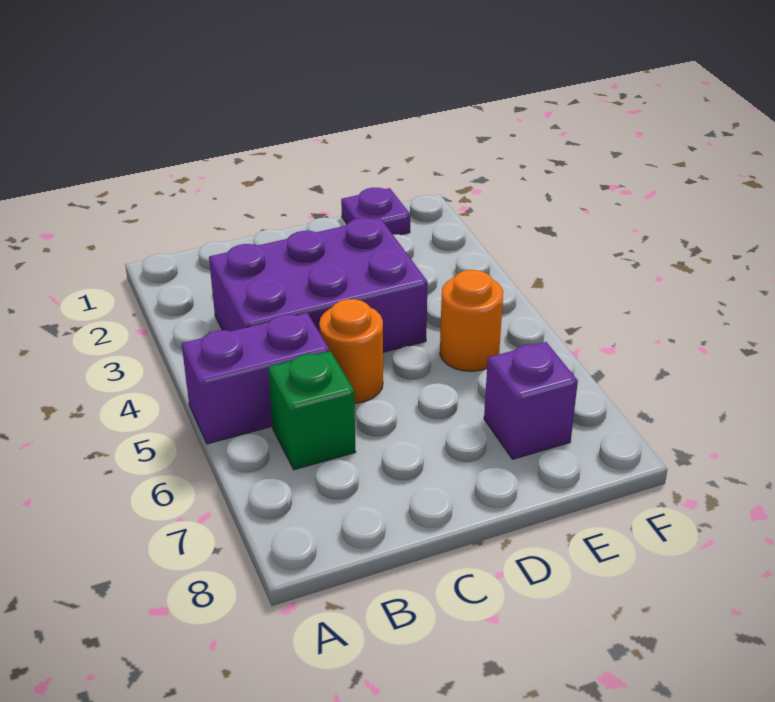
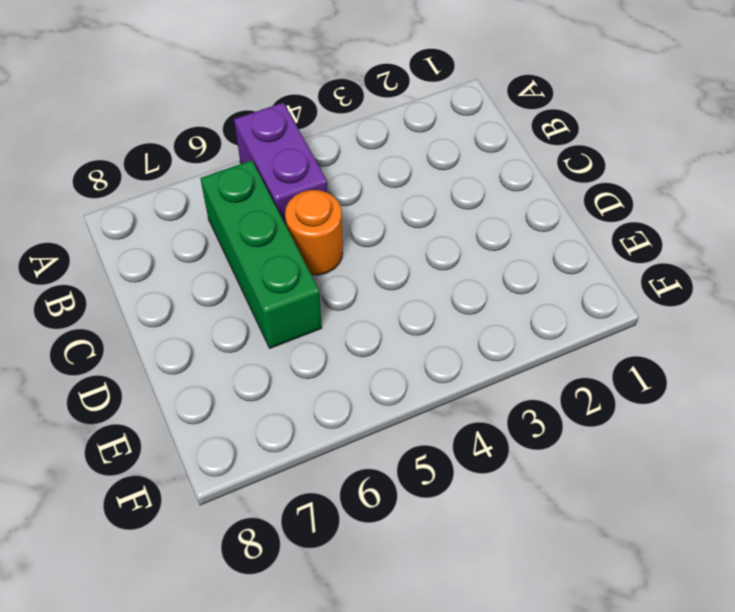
green 1x3 brick [200,160,322,348] -> green 1x1 brick [268,351,356,470]
none -> purple 2x3 brick [209,218,428,352]
none -> purple 1x1 plate [341,188,410,235]

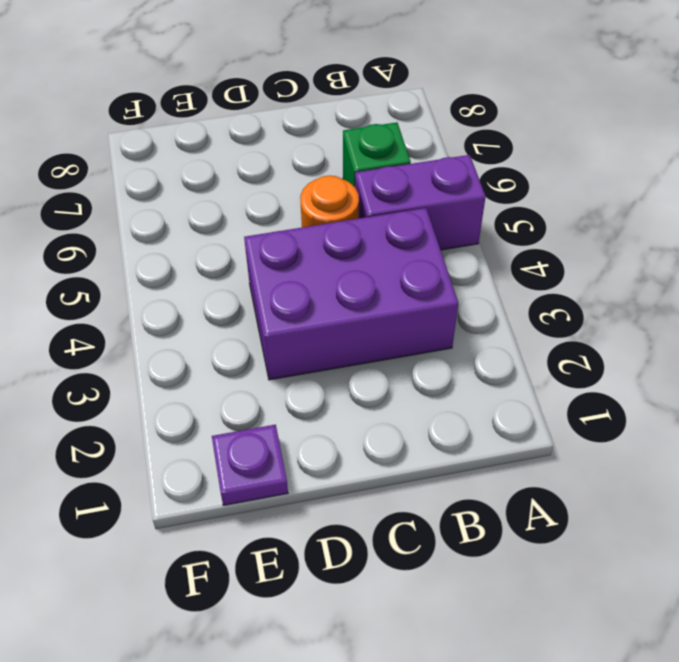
none -> orange 1x1 round brick [440,270,503,371]
none -> purple 1x1 brick [484,342,578,459]

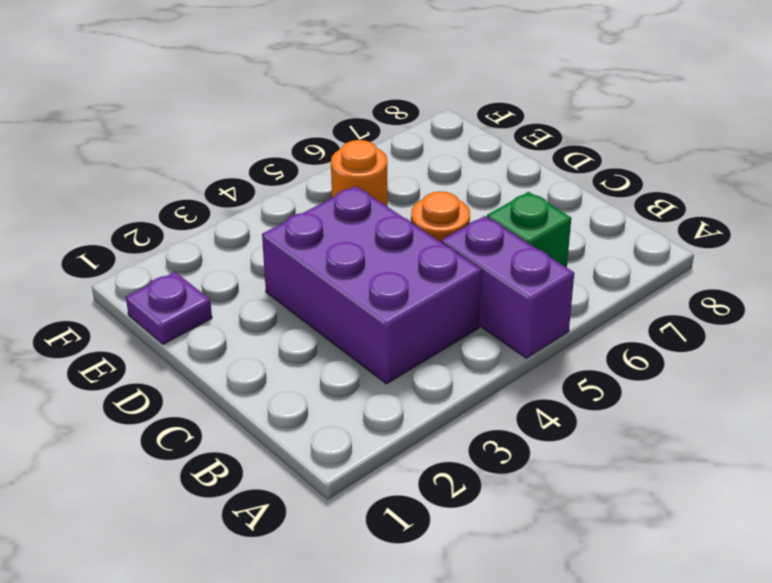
none -> purple 1x1 brick [484,342,578,459]

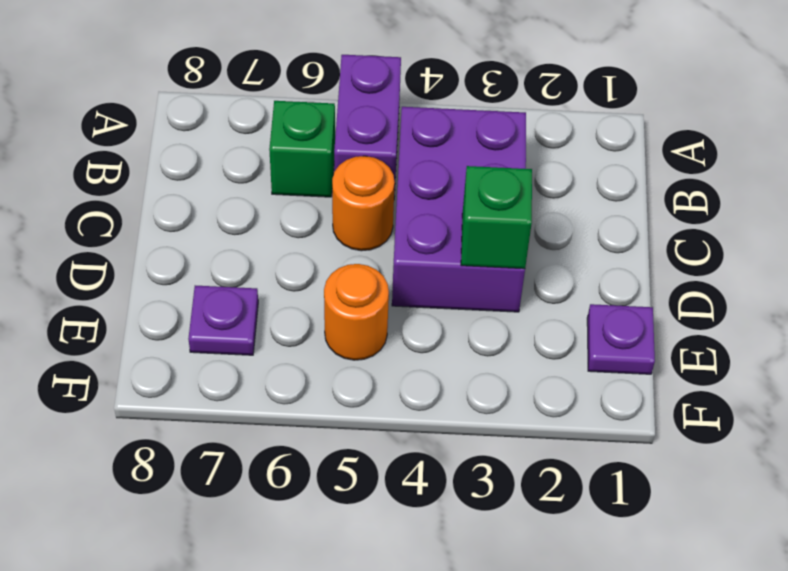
green 1x1 brick [461,166,532,269] -> none
purple 1x1 plate [188,286,258,355] -> purple 1x1 brick [484,342,578,459]

